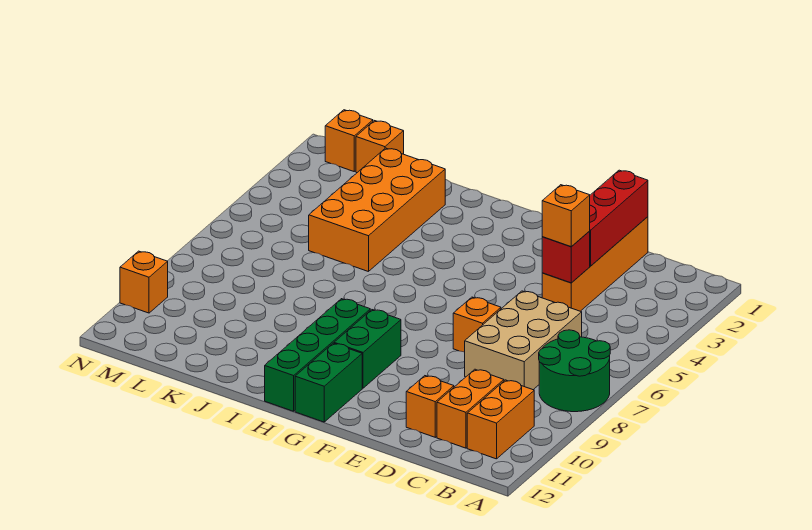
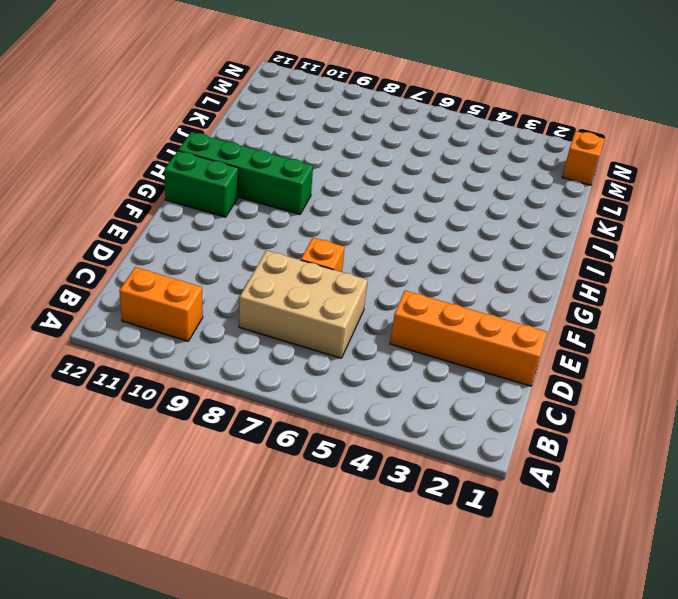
none -> green 2x2 round brick [539,330,610,412]
none -> orange 1x2 brick [437,369,504,448]
none -> orange 1x1 brick [406,376,454,437]

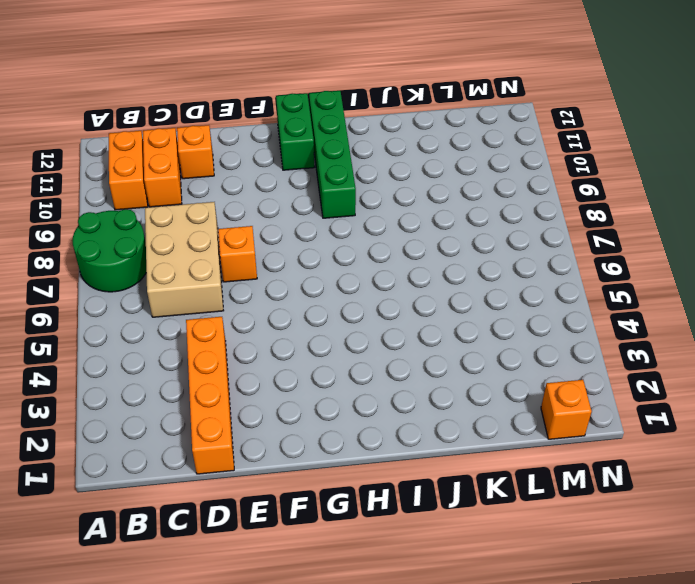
none -> green 1x2 brick [334,310,401,388]
none -> orange 2x4 brick [309,148,445,272]
none -> orange 1x1 brick [356,121,404,173]

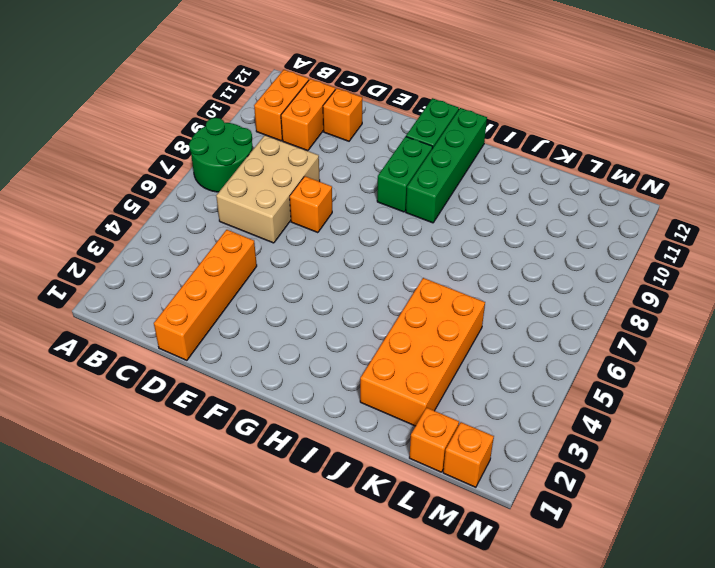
none -> orange 1x1 brick [120,251,168,313]
none -> red 1x3 brick [590,170,648,266]
none -> red 1x1 brick [542,231,590,283]

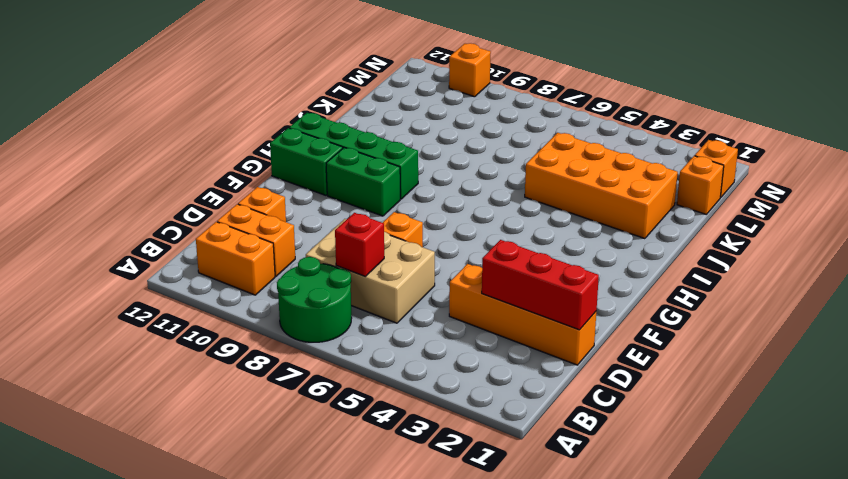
red 1x1 brick [335,213,384,276] -> red 1x1 brick moved to [542,231,590,283]
none -> orange 1x1 brick [542,185,590,247]

